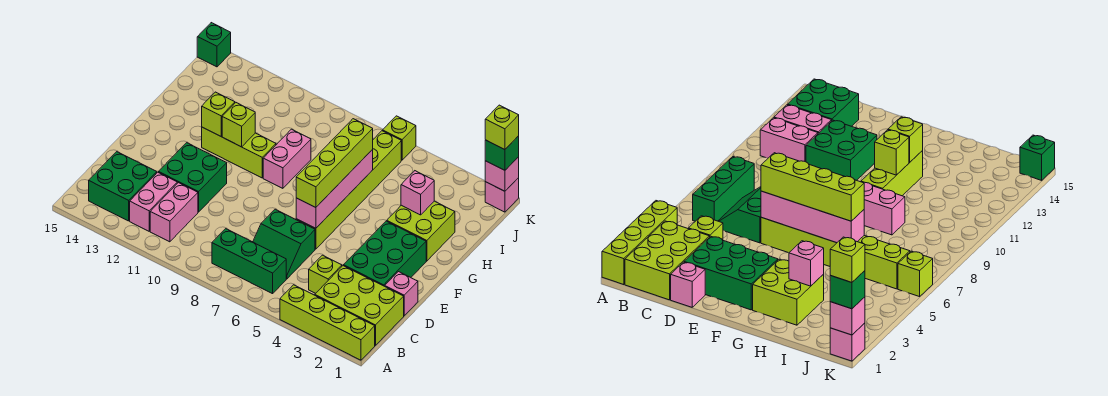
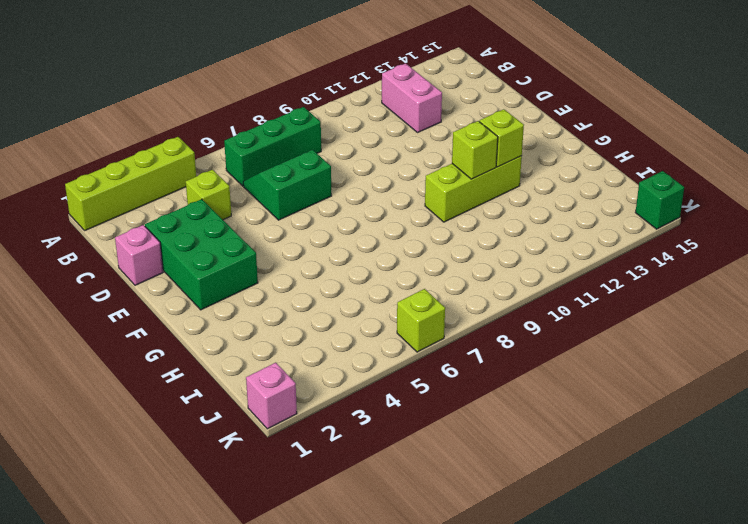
none -> lime 2x3 brick [315,266,404,346]
none -> pink 1x2 brick [150,183,198,242]
none -> green 2x2 brick [89,152,157,221]

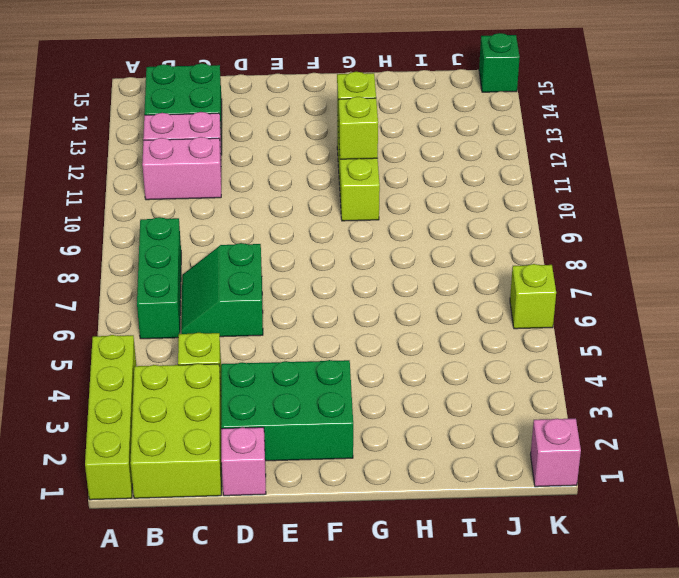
none -> green 2x2 brick [158,143,227,212]
none -> lime 1x6 brick [296,131,401,249]
none -> lime 2x2 brick [387,201,455,261]

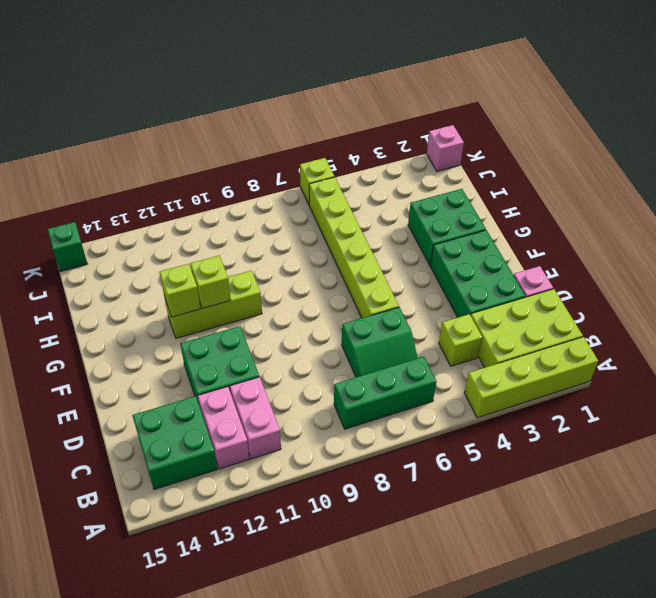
green 2x2 brick [408,189,486,266] -> lime 2x2 brick [387,201,455,261]
none -> pink 1x2 brick [263,129,311,188]
none -> pink 1x4 brick [296,149,373,228]
none -> pink 1x1 brick [401,171,434,215]

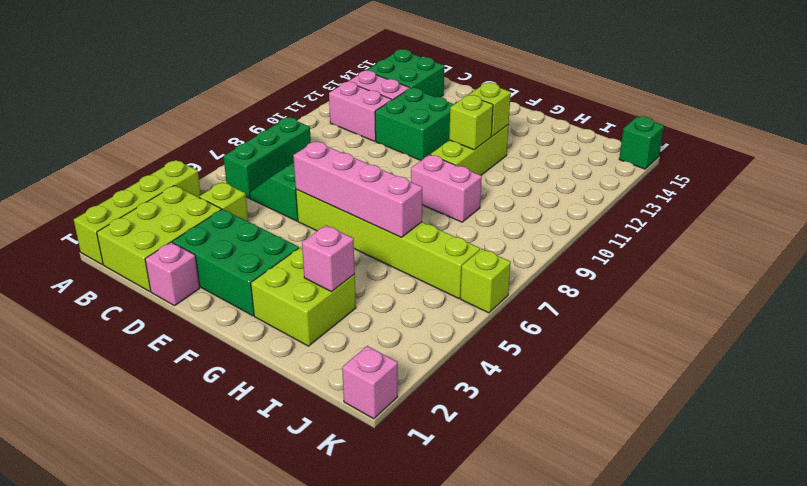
none -> pink 1x1 brick [485,157,519,191]
none -> lime 1x4 brick [296,119,373,208]
none -> green 1x1 brick [485,136,519,170]

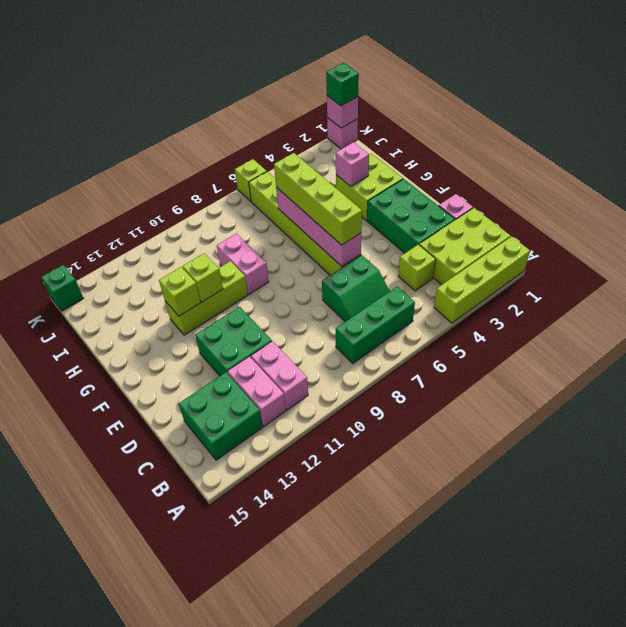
none -> lime 1x1 brick [485,105,519,150]

